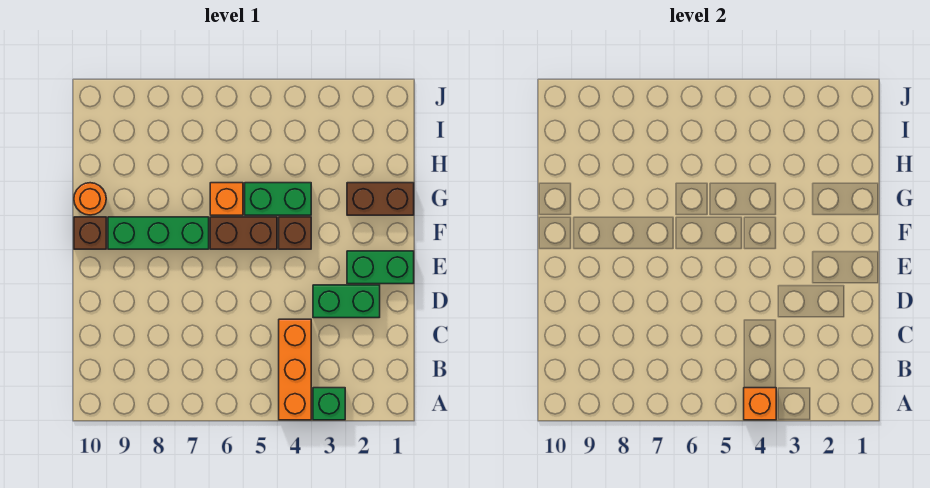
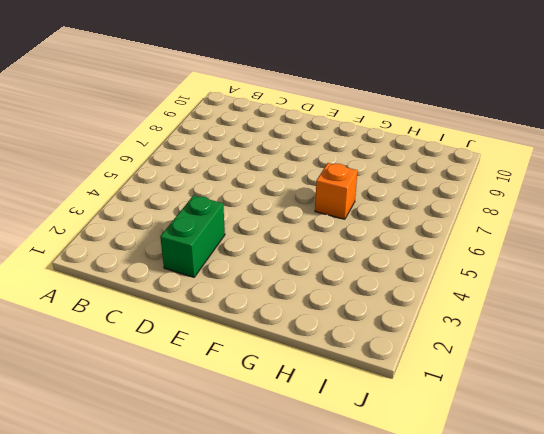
none -> green 1x1 brick [313,388,345,420]
none -> orange 1x3 brick [279,319,311,420]
none -> green 1x2 brick [347,251,414,284]

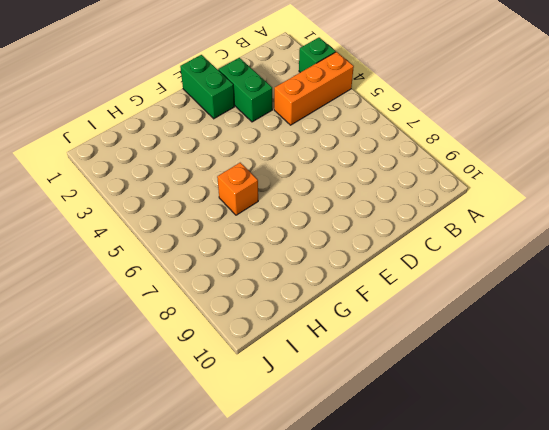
none -> brown 1x1 brick [279,217,311,249]
none -> brown 1x2 brick [210,217,277,249]
none -> green 1x3 brick [108,217,209,249]

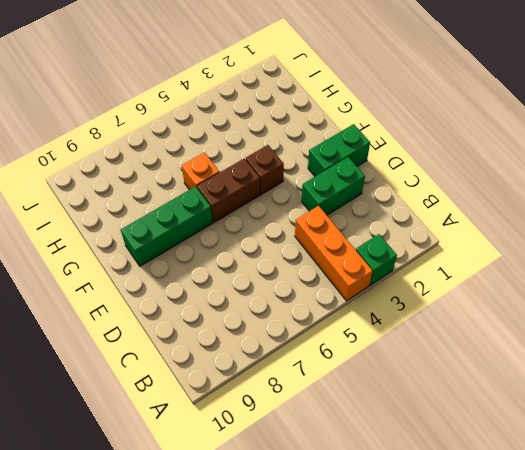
none -> brown 1x1 brick [74,217,106,249]
none -> brown 1x2 brick [347,183,414,215]
none -> green 1x2 brick [245,183,311,215]

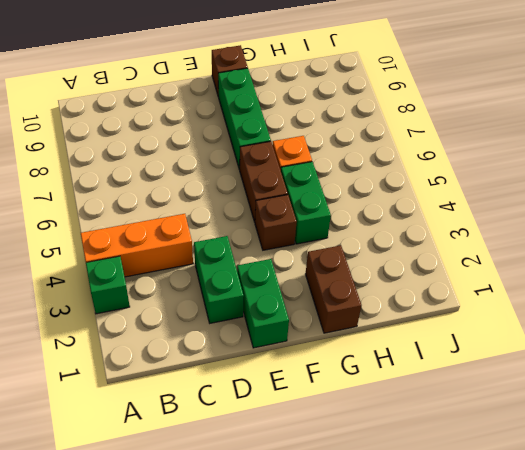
none -> orange 1x1 round brick [74,183,106,215]
none -> orange 1x1 brick [744,388,776,420]

